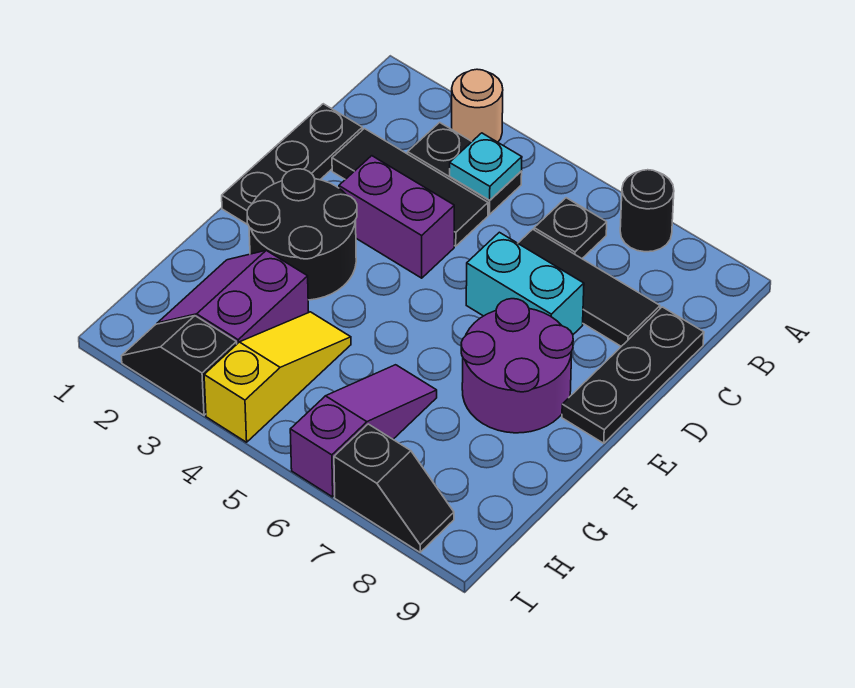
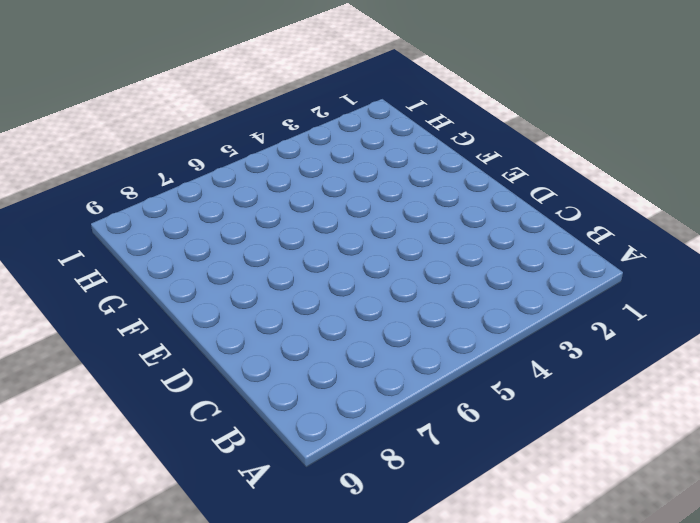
none -> tan 1x1 round brick [452,69,503,142]
none -> black 1x1 round brick [620,170,674,252]
none -> black 1x2 plate [408,122,522,215]

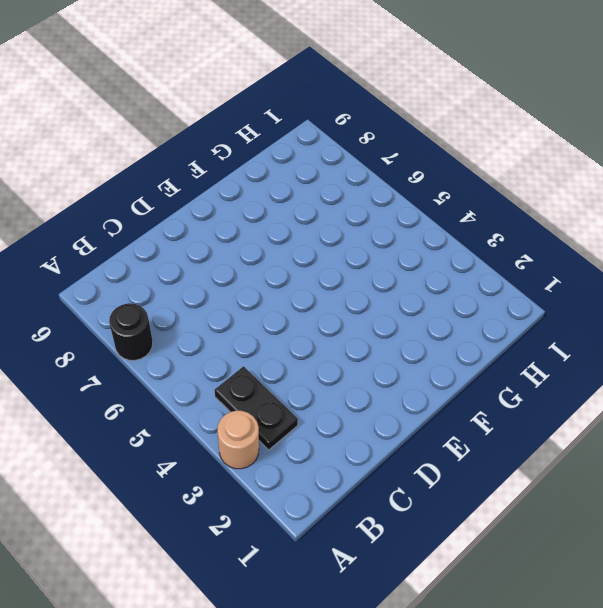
none -> black 1x1 plate [534,198,607,258]
none -> black 1x3 plate [222,104,362,225]
none -> black 1x3 tile [332,129,488,246]

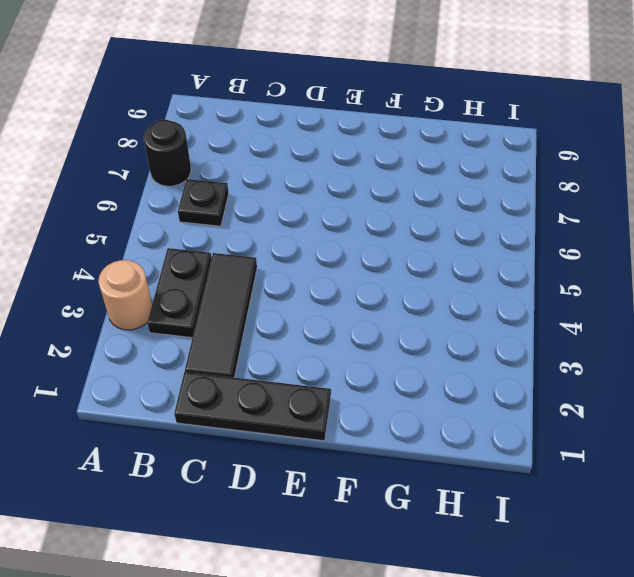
none -> black 1x3 tile [518,229,660,346]
none -> black 1x3 plate [562,307,704,443]
none -> purple 1x2 brick [339,156,454,278]

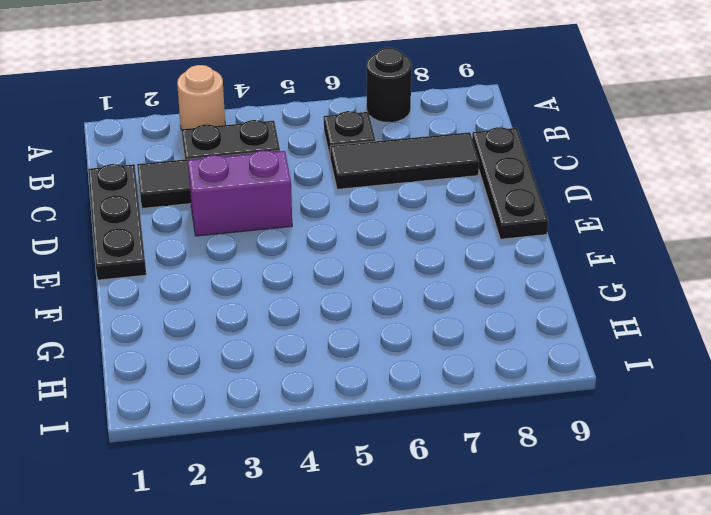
none -> cyan 1x2 brick [466,232,584,334]
none -> black 2x2 round brick [247,169,357,300]
none -> purple 2x2 round brick [461,299,573,433]

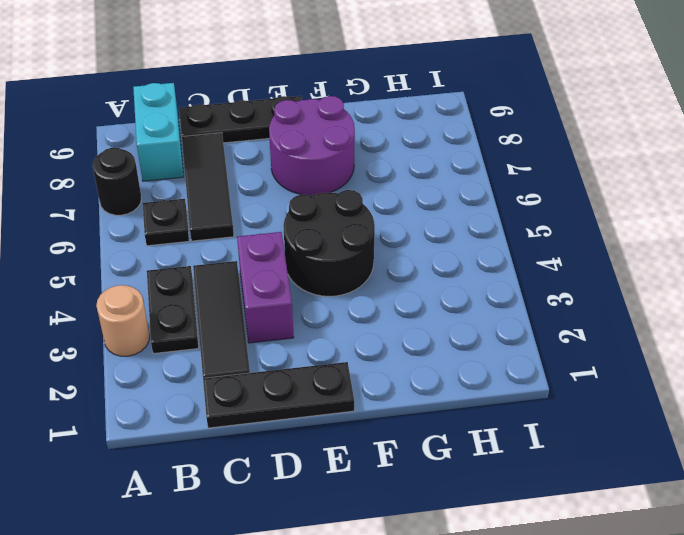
cyan 1x2 brick [133,83,184,181] -> cyan 1x2 brick moved to [466,232,584,334]
black 2x2 round brick [283,190,375,296] -> black 2x2 round brick moved to [247,169,357,300]
none -> purple 2x2 slope [157,250,309,344]
none -> yellow 1x3 slope [204,312,351,442]
none -> purple 1x3 slope [290,365,437,497]

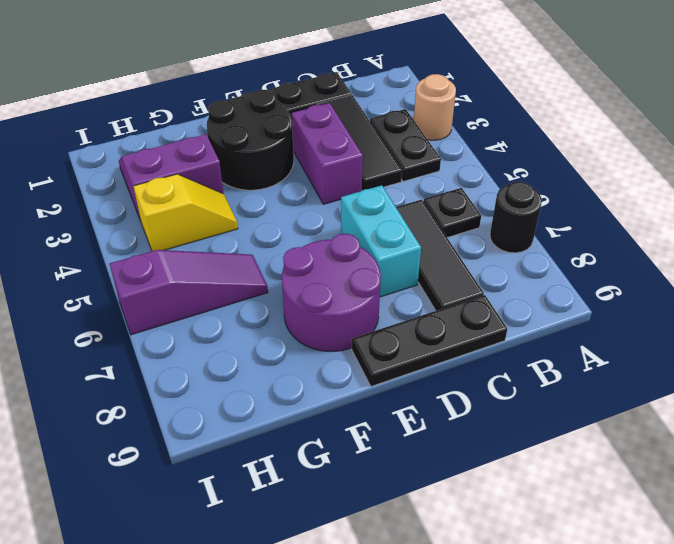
yellow 1x2 slope [133,174,238,251] -> yellow 1x3 slope [204,312,351,442]
none -> black 1x2 slope [122,316,237,415]
none -> black 1x2 slope [334,424,454,552]
none -> cyan 1x1 plate [450,133,522,200]

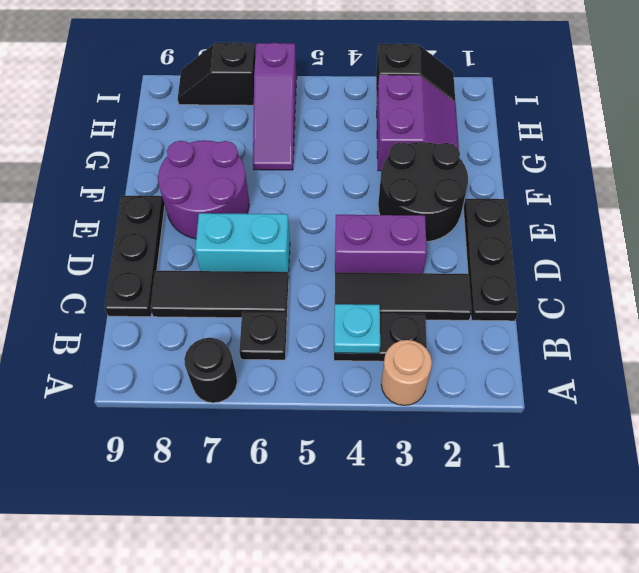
none -> yellow 1x3 slope [204,312,351,442]

